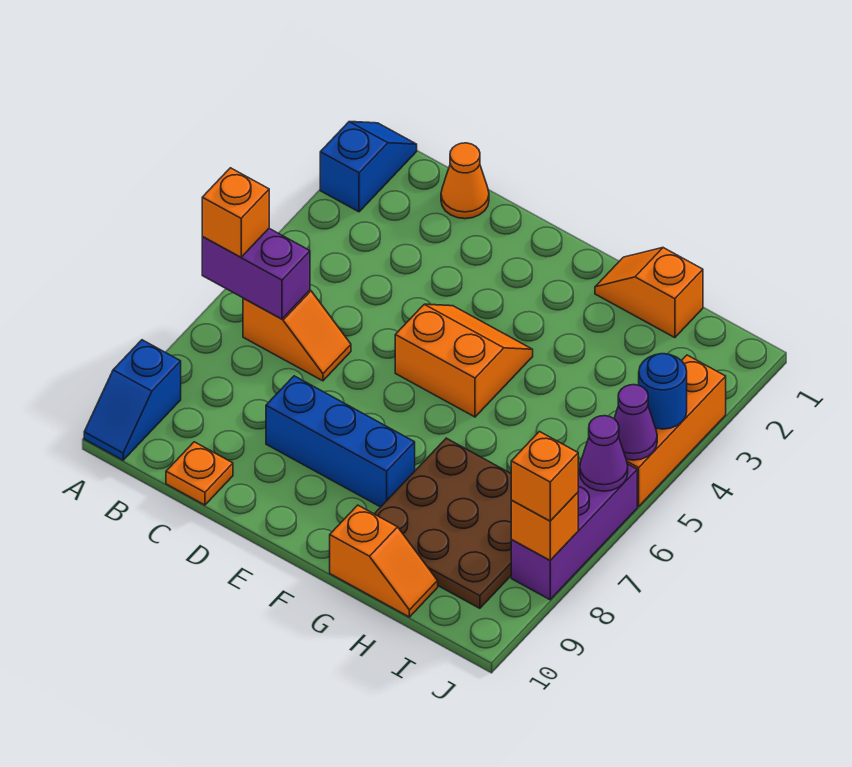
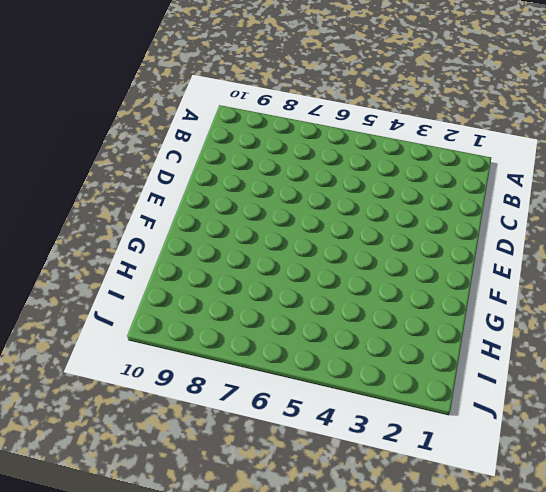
none -> blue 1x2 slope [320,122,417,212]
none -> blue 1x2 slope [84,340,181,460]
none -> orange 1x2 slope [243,290,351,381]

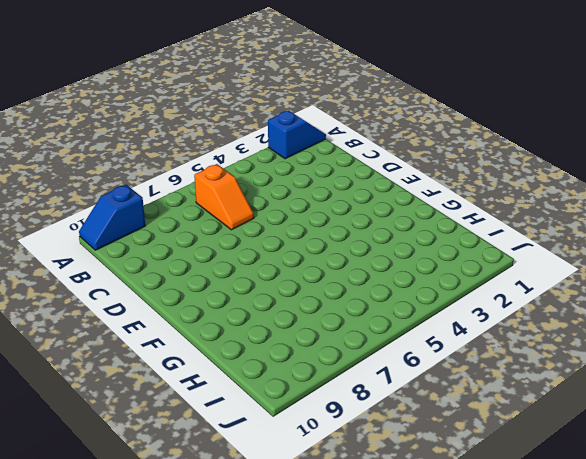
none -> orange 1x1 cone [441,143,489,219]
none -> orange 1x1 plate [166,442,233,505]
none -> blue 1x3 brick [266,376,415,507]

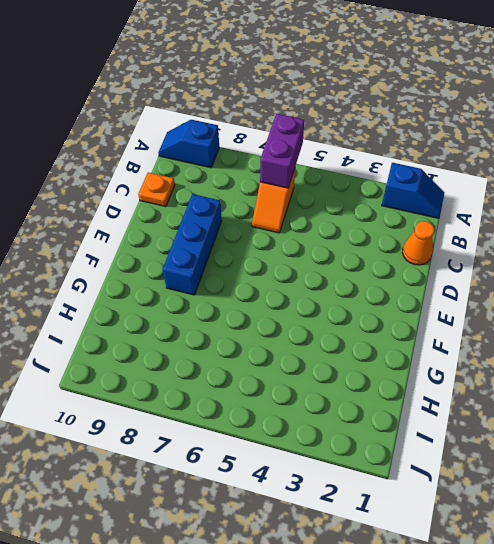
none -> orange 2x2 slope [395,304,533,417]
none -> orange 1x2 slope [595,248,703,338]
none -> brown 3x3 plate [375,438,511,608]

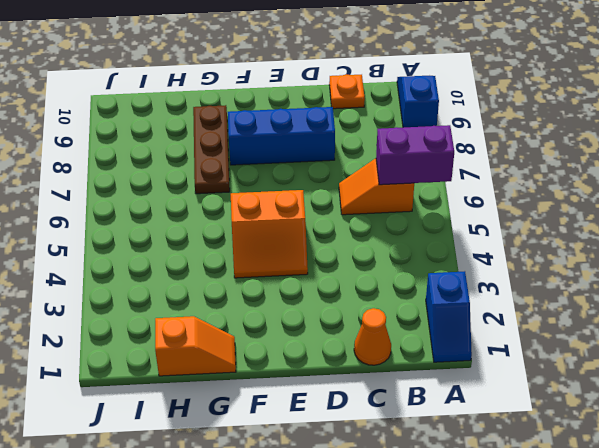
brown 1x3 plate [193,105,230,194] -> brown 3x3 plate [375,438,511,608]
none -> orange 1x2 slope [330,505,438,617]
none -> orange 1x3 brick [626,355,726,507]
none -> purple 1x3 brick [511,464,637,600]

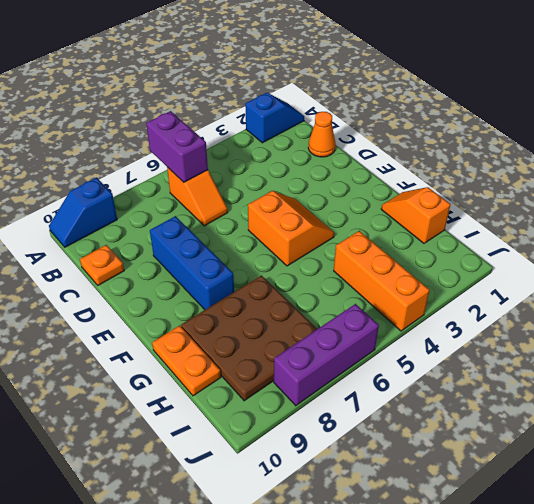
orange 1x2 plate [152,325,221,396] -> orange 1x2 slope [330,505,438,617]
orange 1x3 brick [334,231,430,331] -> orange 1x3 brick turned to [626,355,726,507]
none -> blue 1x1 round brick [639,354,687,429]
none -> purple 1x1 cone [614,385,657,460]
none -> purple 1x1 cone [580,416,628,491]

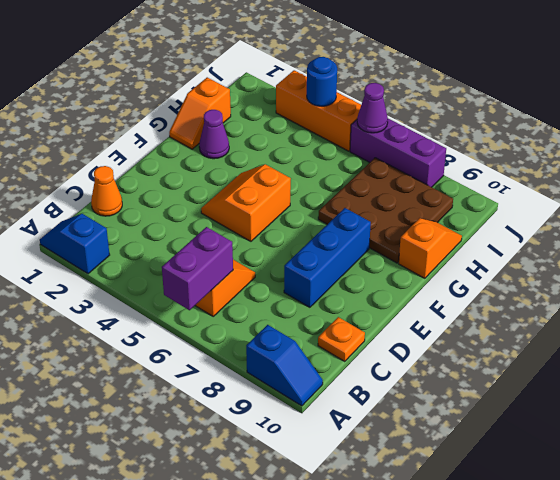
purple 1x1 cone [199,110,229,159] -> purple 1x1 cone moved to [614,385,657,460]
none -> orange 1x1 brick [511,493,578,560]
none -> orange 1x1 brick [202,168,269,257]
none -> orange 1x1 brick [511,432,578,521]

